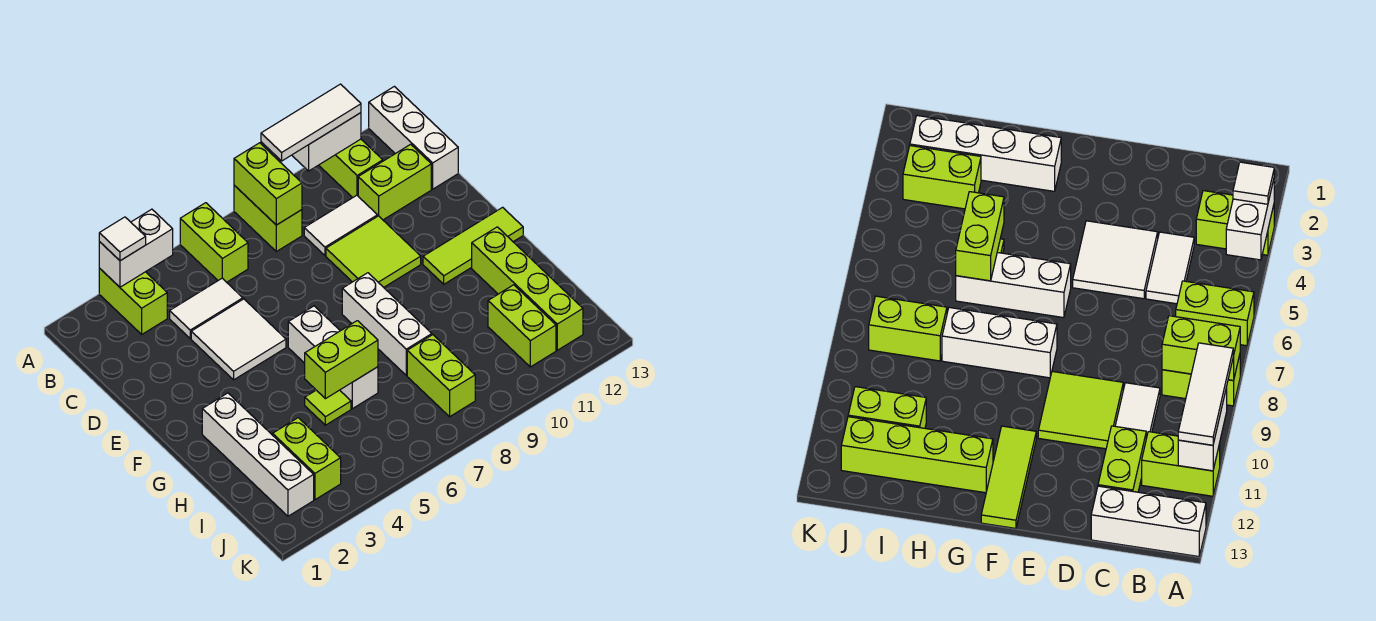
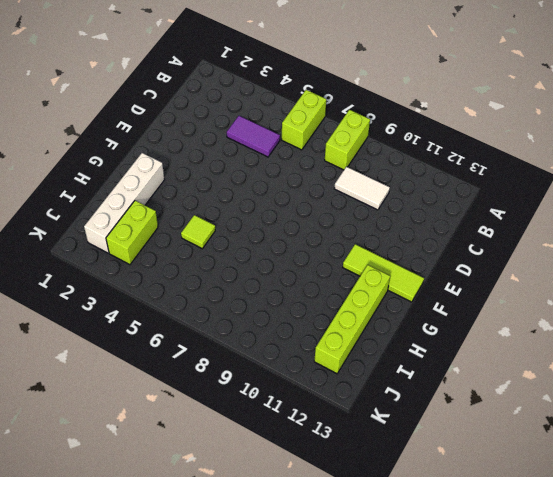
purple 1x2 tile [227,116,280,157] -> white 1x2 tile [170,278,243,338]
none -> lime 1x2 brick [99,268,167,334]
none -> lime 1x2 brick [319,139,383,198]
none -> white 1x3 brick [369,86,458,189]

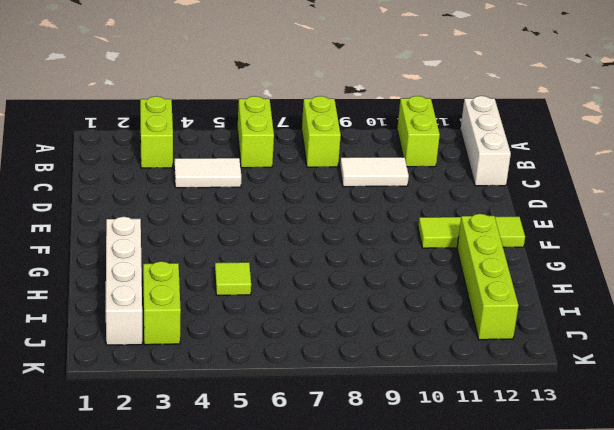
none -> lime 1x2 brick [358,144,431,220]
none -> white 2x2 tile [191,299,286,380]
none -> lime 2x2 tile [326,216,421,287]

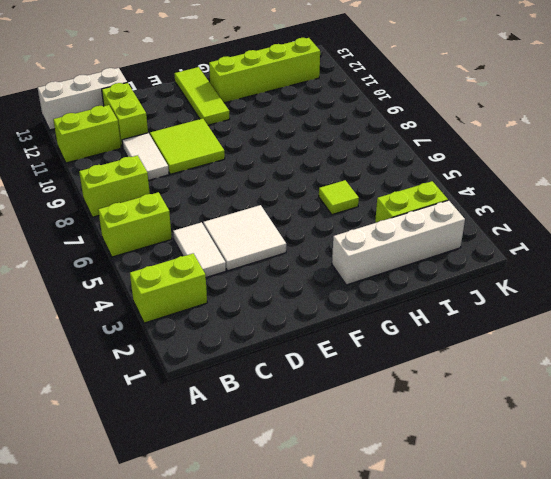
none -> white 1x3 brick [288,306,378,409]
none -> white 1x3 brick [342,273,432,375]
none -> lime 1x2 brick [407,335,475,417]

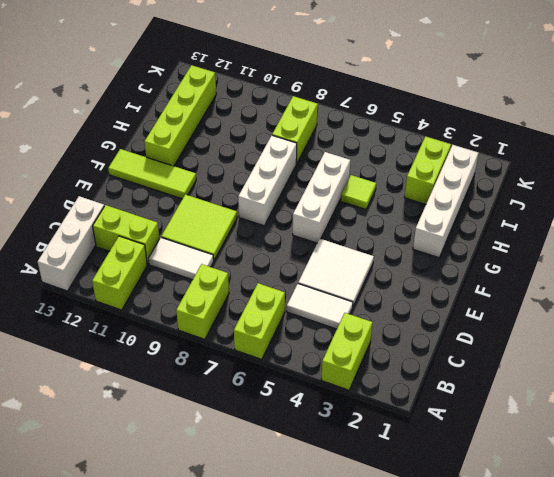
none -> lime 1x2 brick [488,285,556,367]
none -> white 1x2 brick [99,209,173,287]
none -> lime 1x2 brick [234,143,302,225]

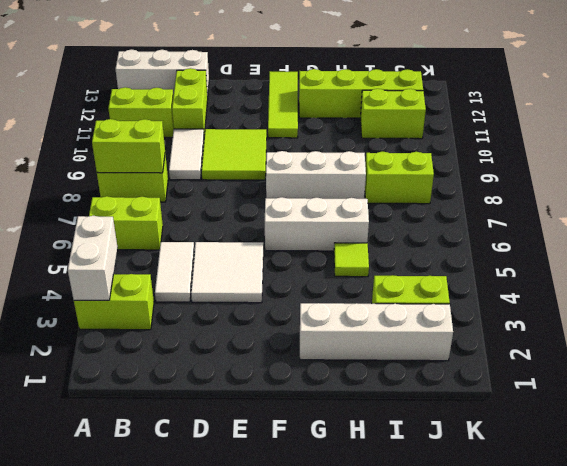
none -> white 1x2 brick [292,113,361,171]
none -> lime 1x2 brick [305,321,378,399]
none -> white 1x1 tile [99,217,146,261]

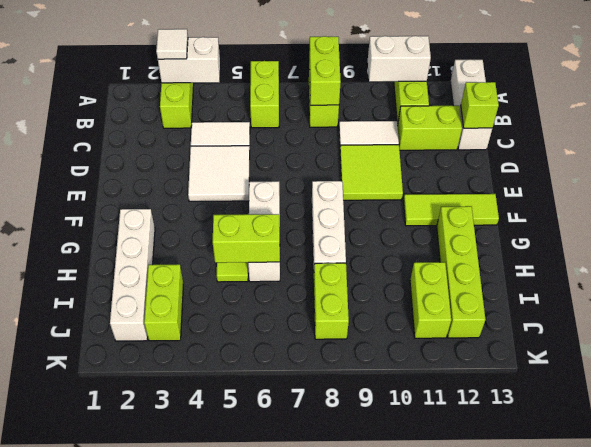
lime 1x1 brick [461,82,499,128] -> none
none -> white 1x3 tile [261,84,361,161]

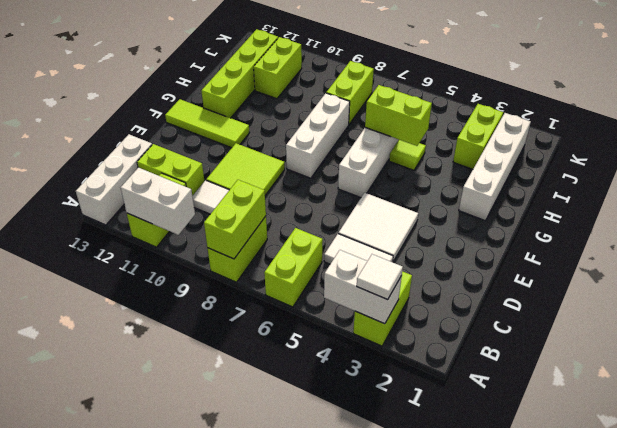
none -> white 1x3 tile [261,84,361,161]

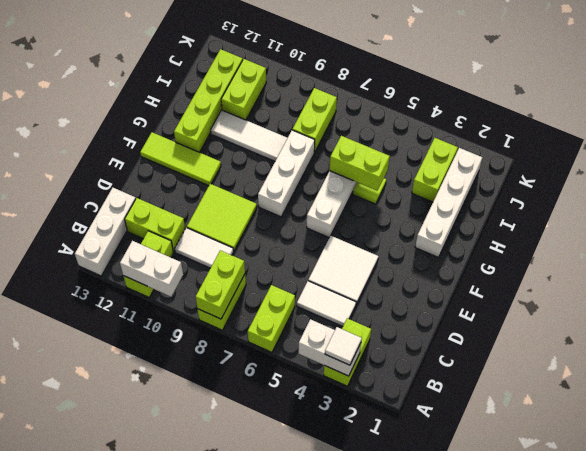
white 1x3 tile [211,110,287,161] -> white 1x3 tile moved to [261,84,361,161]

